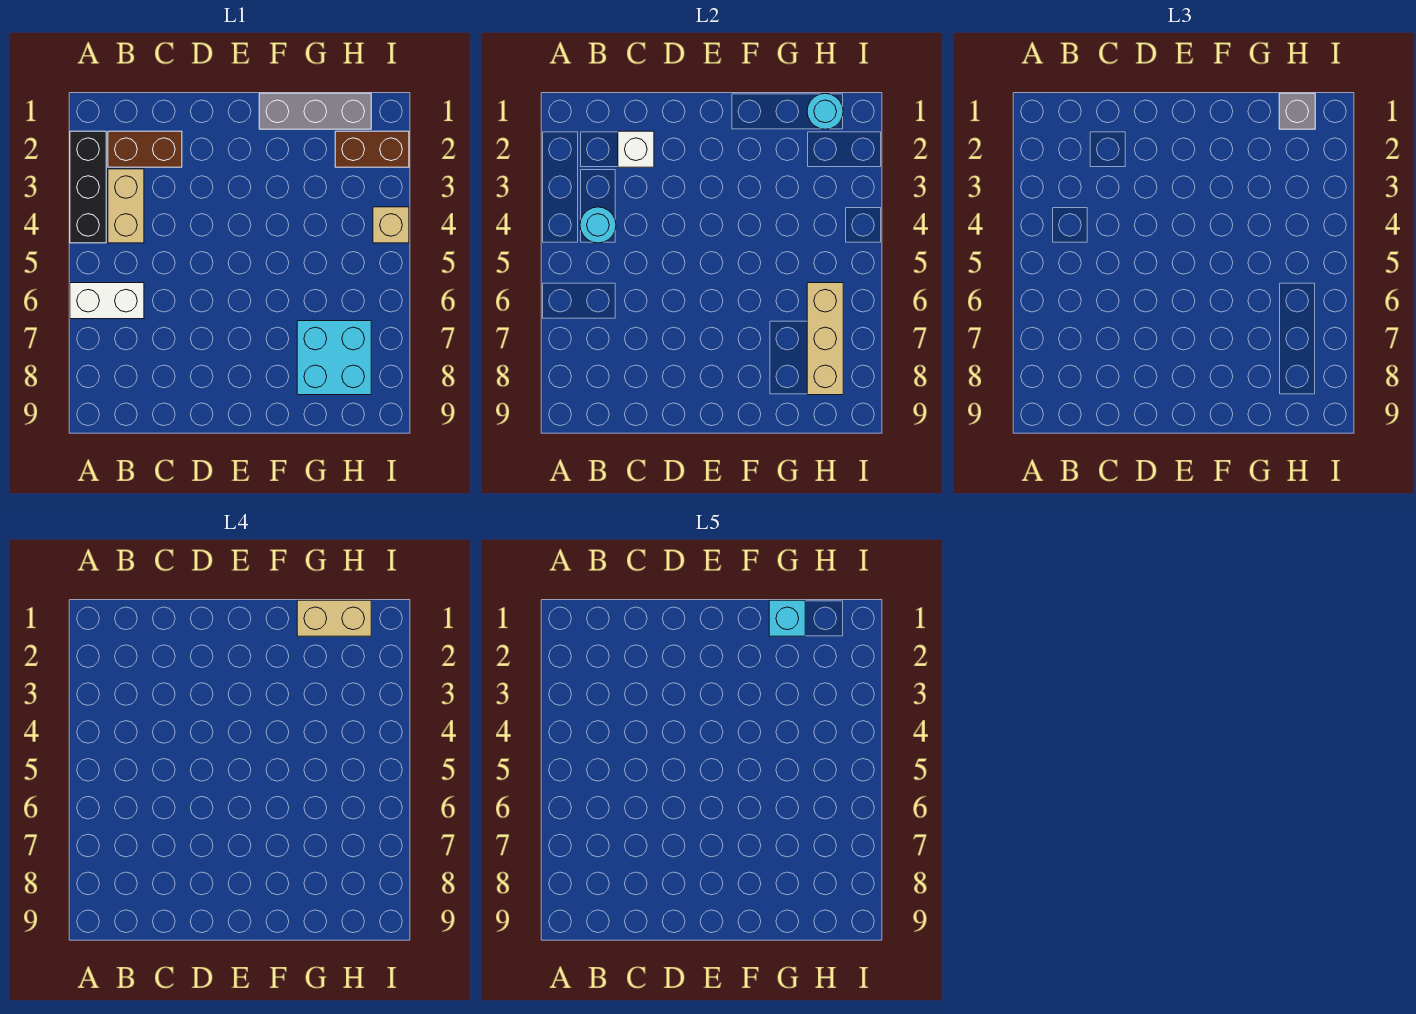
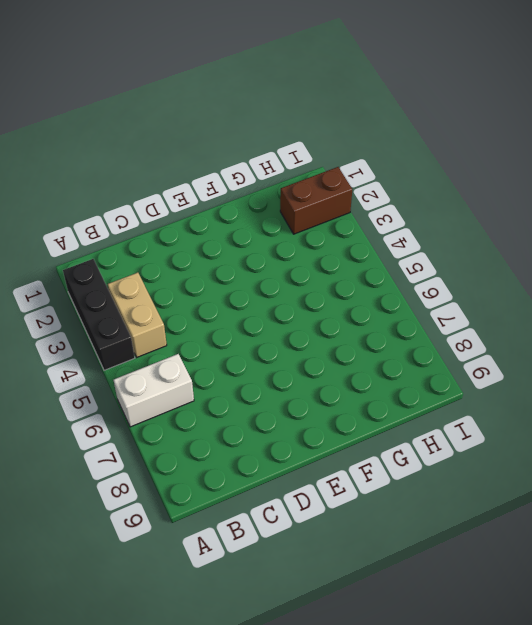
none -> brown 1x2 brick [108,131,182,167]
none -> grey 1x3 brick [259,93,371,129]
none -> cyan 2x2 brick [297,321,371,395]

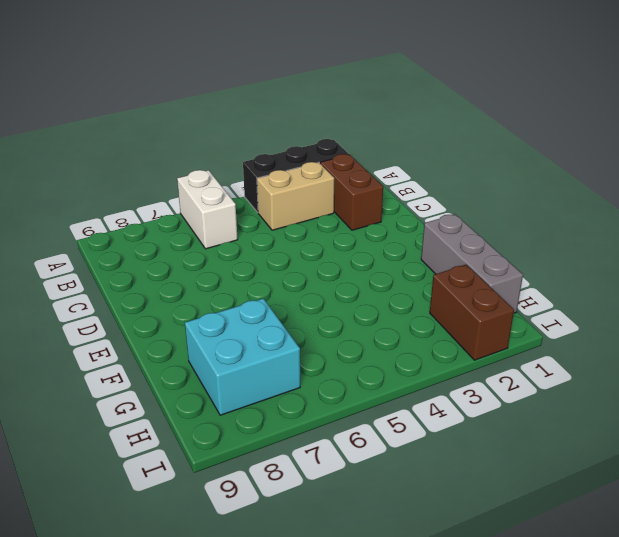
none -> tan 1x1 brick [373,207,409,243]
none -> cyan 1x1 round brick [580,207,616,243]
none -> white 1x1 brick [618,131,654,167]

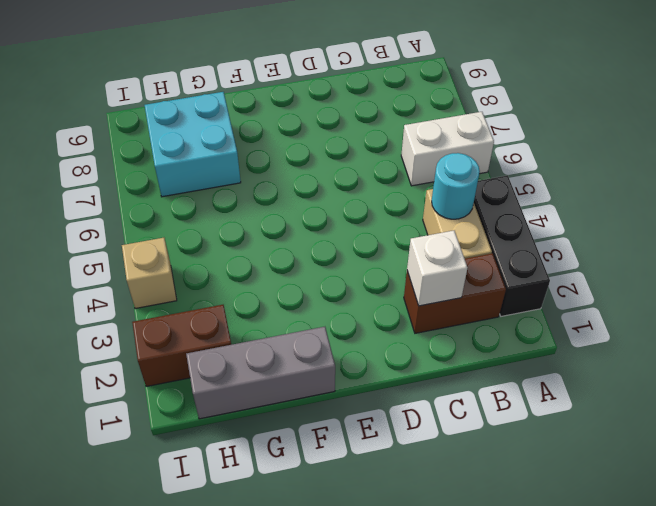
none -> cyan 1x1 round brick [807,93,843,129]
none -> tan 1x3 brick [807,283,843,395]
none -> grey 1x1 brick [1279,93,1315,129]

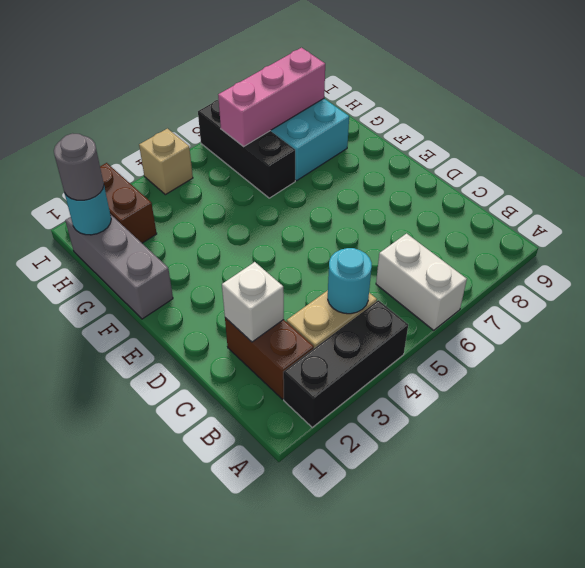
black 1x3 brick [198,99,295,198] -> none
grey 1x1 round brick [54,133,104,200] -> grey 1x1 brick [1279,93,1315,129]
pink 1x3 brick [218,48,325,147] -> tan 1x3 brick [807,283,843,395]
none -> tan 1x2 brick [297,600,371,636]
none -> cyan 1x1 brick [769,600,805,636]

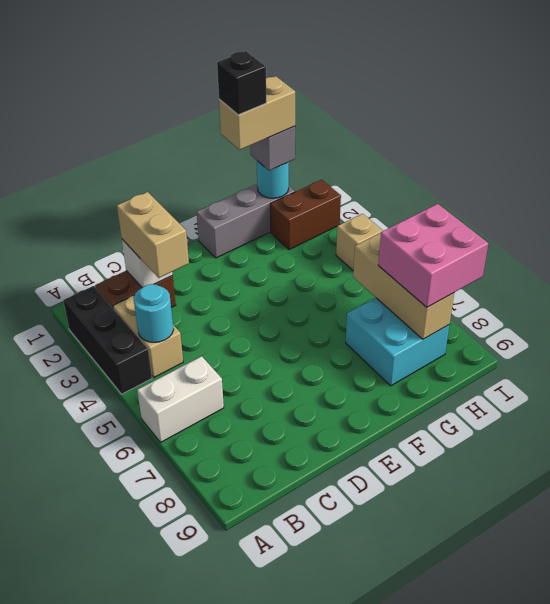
tan 1x2 brick [117,192,189,278] -> none
black 1x1 brick [217,51,266,115] -> cyan 1x1 brick [769,600,805,636]
pink 2x2 brick [378,204,488,307] -> none

